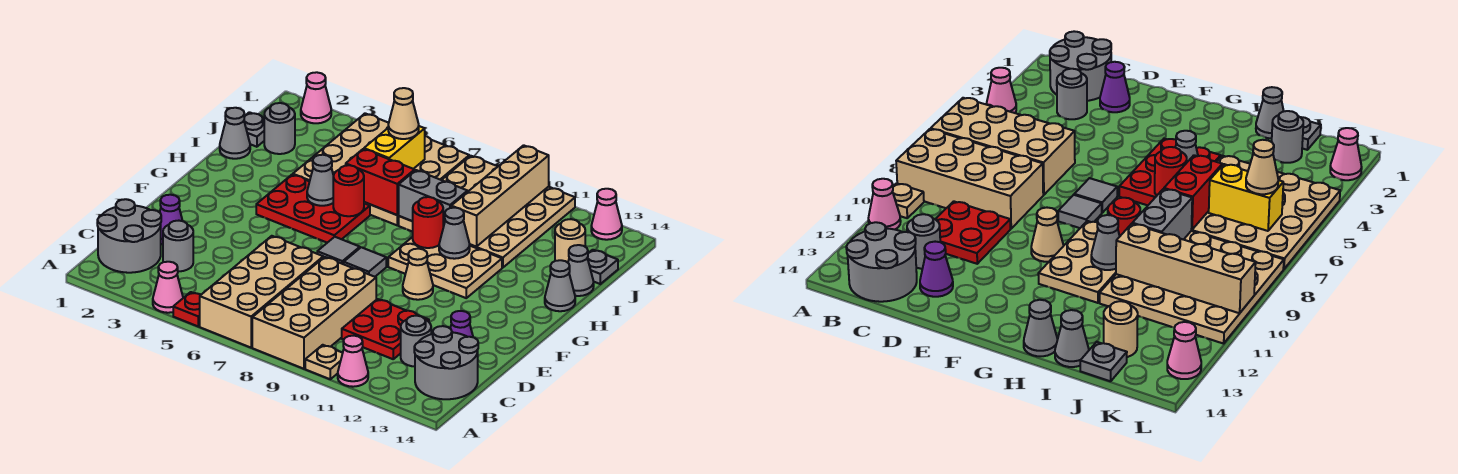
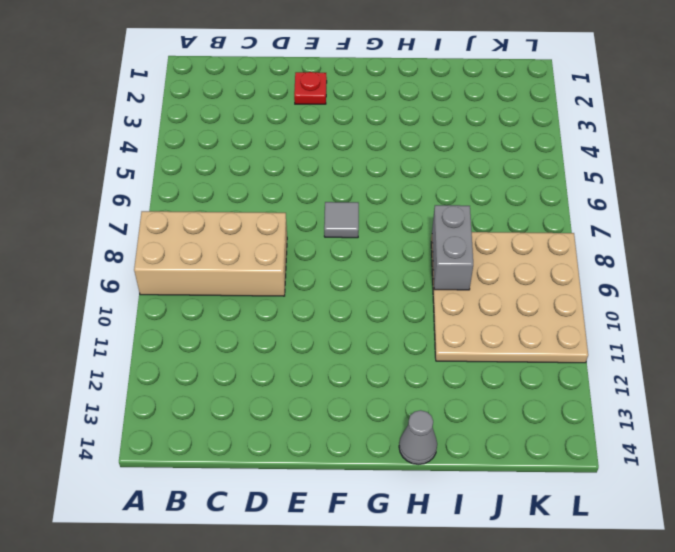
red 1x1 plate [294,72,327,104] -> red 1x1 plate moved to [173,292,201,326]
none -> pink 1x1 cone [153,262,183,313]
none -> tan 2x4 brick [200,236,323,348]
none -> tan 1x1 plate [305,345,343,379]
none -> pink 1x1 cone [338,336,368,387]

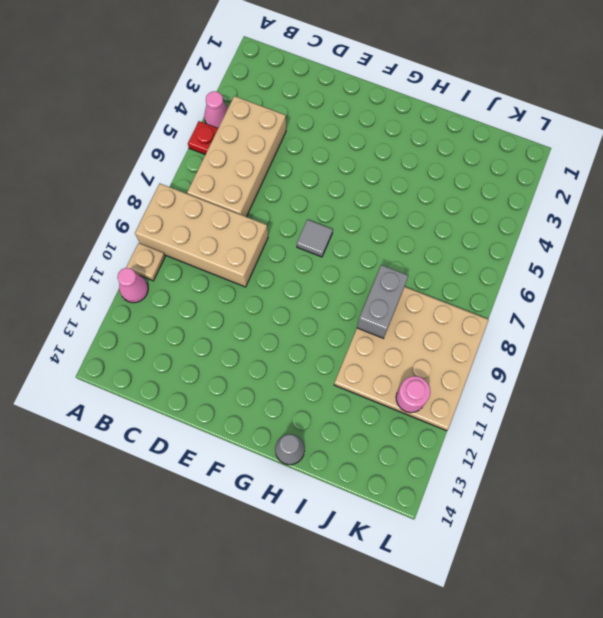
tan 2x4 brick [187,96,286,217] -> tan 2x4 brick turned to [200,236,323,348]
pink 1x1 round brick [396,376,431,413] -> none
none -> grey 2x2 round brick [97,199,161,273]
none -> grey 2x2 round brick [414,326,478,399]
none -> grey 1x1 round brick [163,221,193,272]
none -> red 2x2 plate [342,299,429,359]

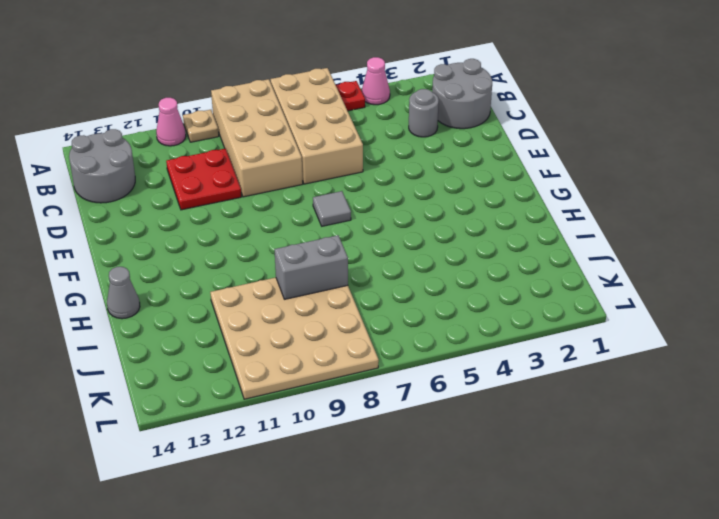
none -> grey 1x1 round brick [401,316,431,366]
none -> purple 1x1 cone [160,195,182,244]
none -> purple 1x1 cone [450,311,473,337]
none -> grey 1x1 tile [344,247,386,277]

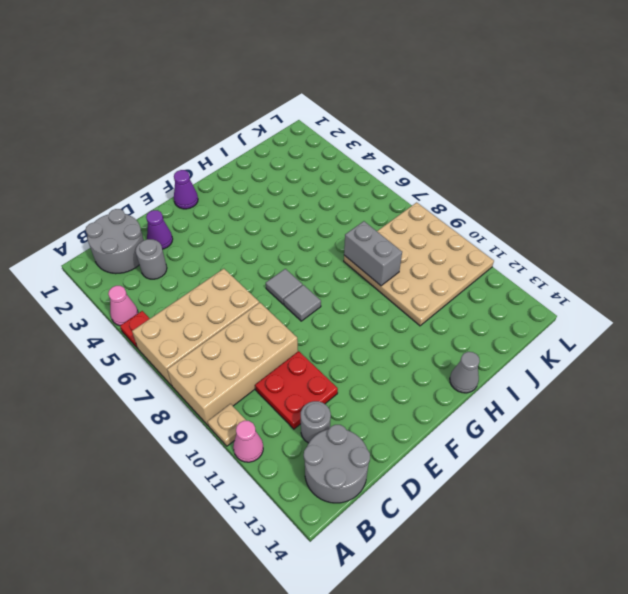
purple 1x1 cone [174,170,198,209] -> purple 1x1 cone moved to [450,311,473,337]
none -> tan 1x1 cone [403,249,433,300]
none -> red 2x3 plate [256,175,370,243]
none -> tan 2x3 plate [388,237,502,298]
none -> grey 1x1 cone [220,108,250,159]

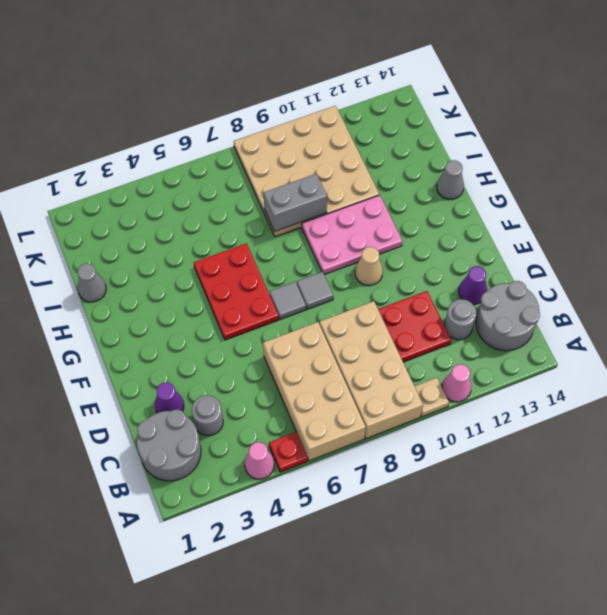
red 2x3 plate [194,243,279,340] -> red 2x3 plate turned to [256,175,370,243]
pink 2x3 plate [302,195,402,275] -> tan 2x3 plate [388,237,502,298]
none -> tan 4x4 plate [293,113,469,225]
none -> grey 1x1 cone [568,245,594,296]
none -> grey 1x1 plate [244,112,264,147]
none -> grey 1x1 round brick [264,103,295,154]

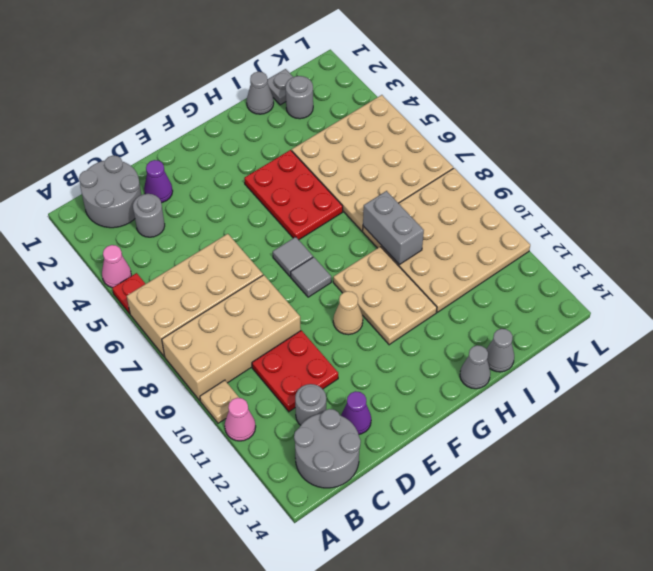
none -> tan 1x1 round brick [555,219,585,263]
none -> grey 1x1 plate [588,250,618,284]
none -> pink 1x1 cone [301,72,331,123]
none -> pink 1x1 cone [591,189,622,240]

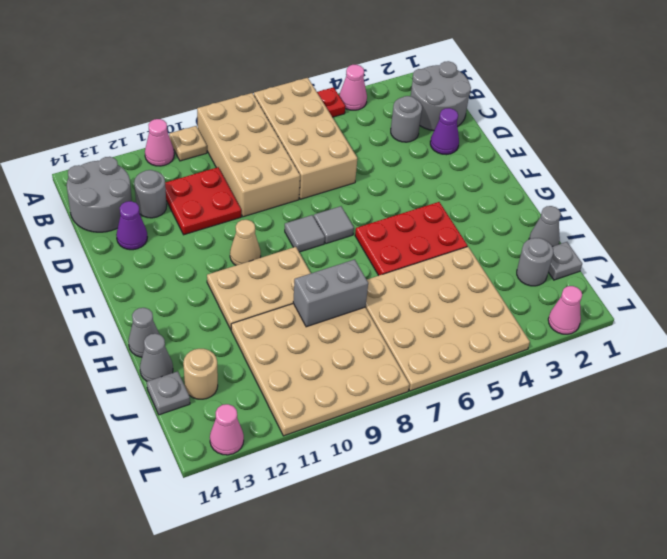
none -> grey 1x1 cone [307,155,334,206]
none -> red 1x1 round brick [333,165,364,216]
none -> red 1x1 round brick [413,197,443,248]
none -> grey 1x1 cone [439,208,470,259]

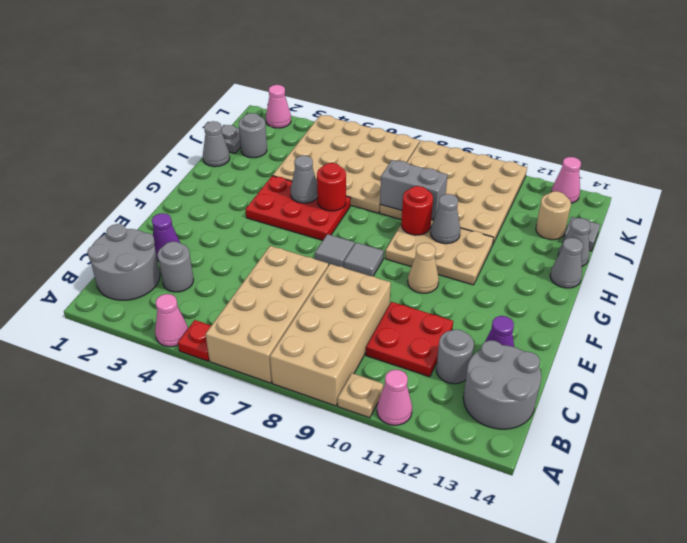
none -> red 1x2 brick [346,149,415,215]
none -> tan 1x4 brick [451,145,549,247]
none -> yellow 1x2 brick [364,126,425,169]
none -> tan 1x1 cone [388,88,419,139]

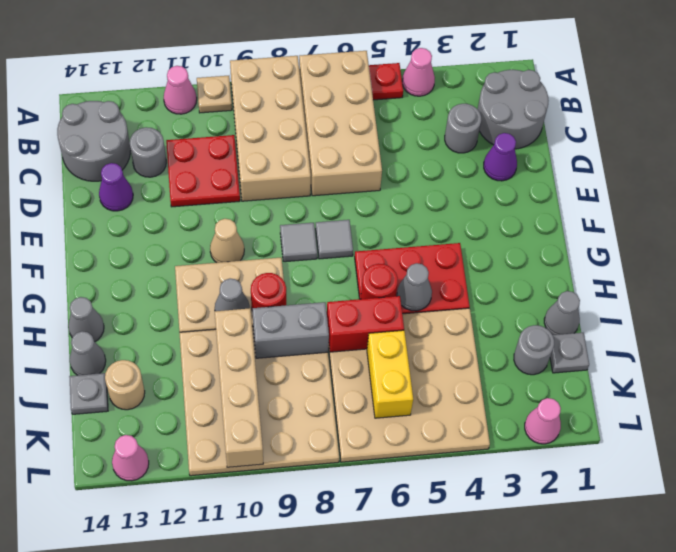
none -> tan 1x1 cone [388,88,419,139]

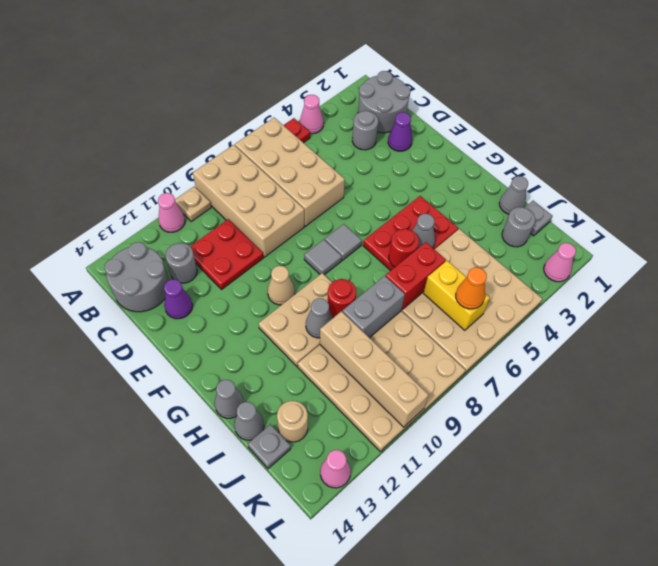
orange 1x1 cone [456,267,487,309] -> tan 1x1 cone [388,88,419,139]

